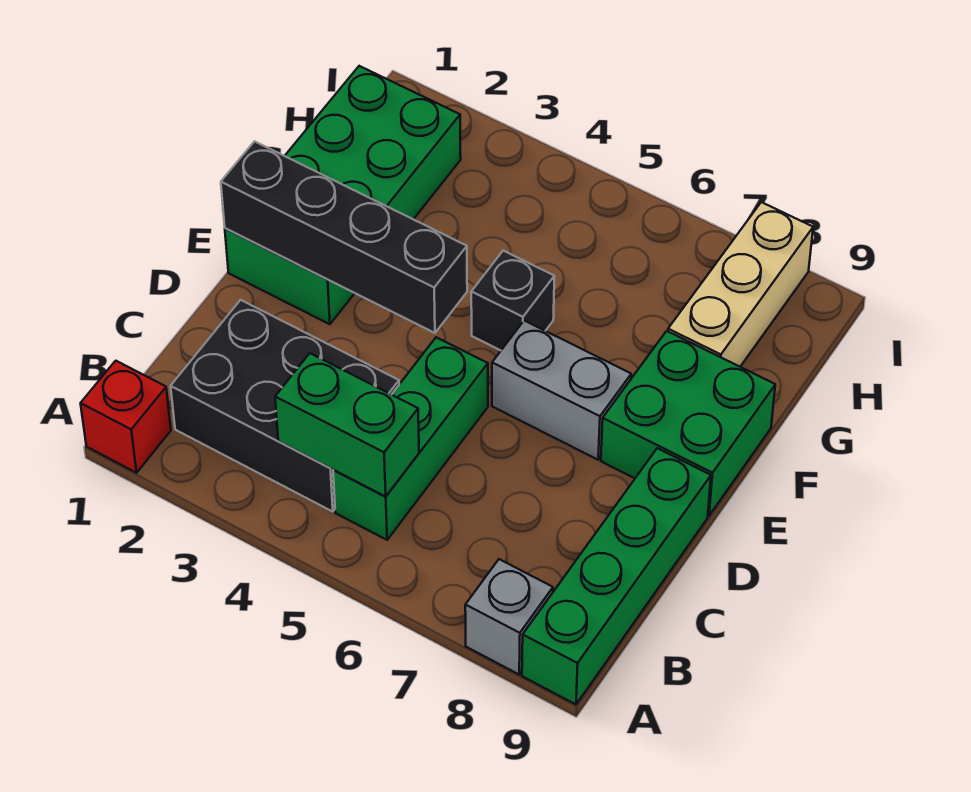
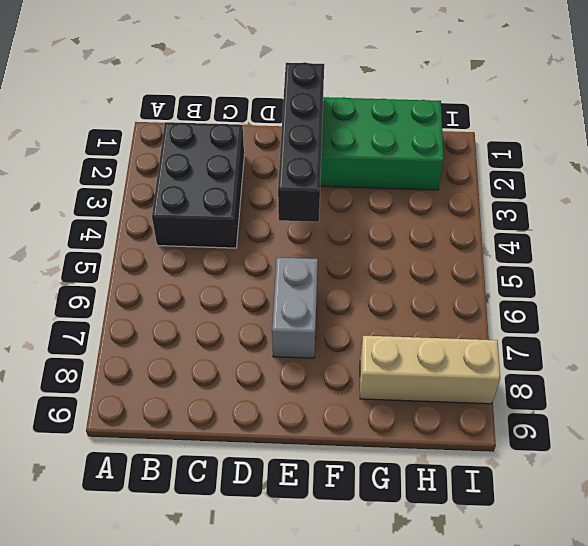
none -> red 1x1 brick [81,361,171,473]
none -> grey 1x1 brick [465,559,553,674]
none -> green 1x4 brick [522,448,711,704]

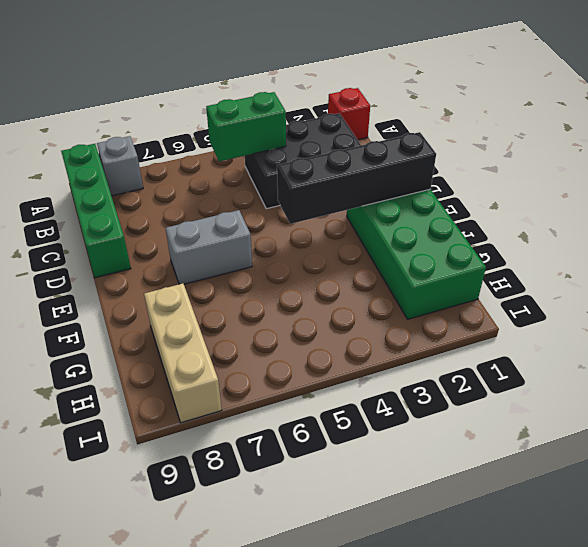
none -> green 1x3 brick [333,337,488,540]
none -> green 2x2 brick [601,331,775,516]
none -> black 1x1 brick [471,251,554,350]

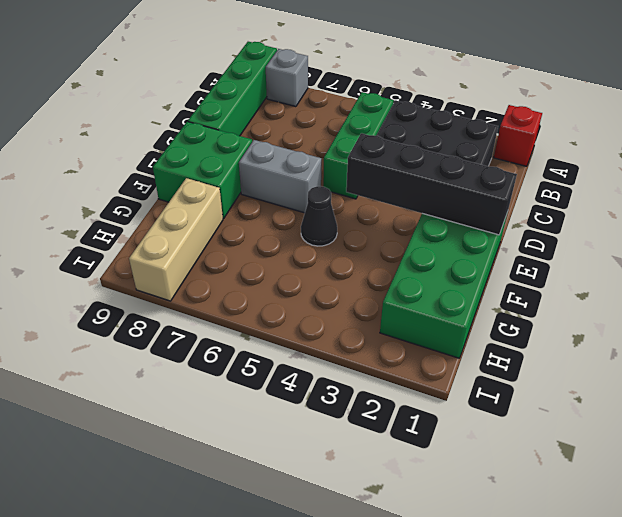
black 1x1 cone [301,186,337,246] -> black 1x1 brick [471,251,554,350]
none -> green 1x2 brick [275,353,419,497]

